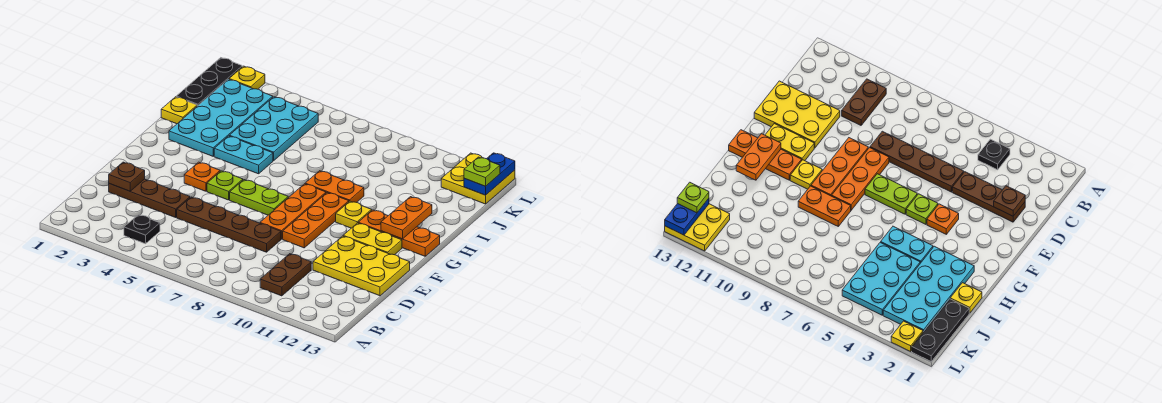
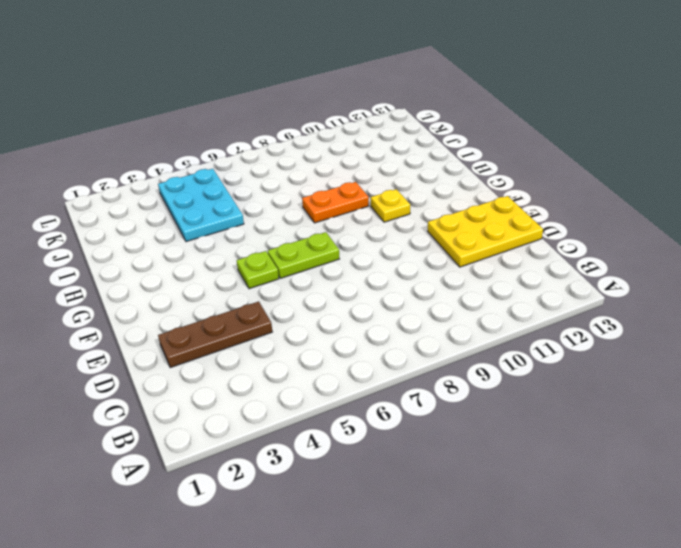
none -> black 1x1 plate [124,215,160,244]
none -> brown 1x2 plate [260,254,311,296]
none -> brown 1x4 plate [177,197,281,252]

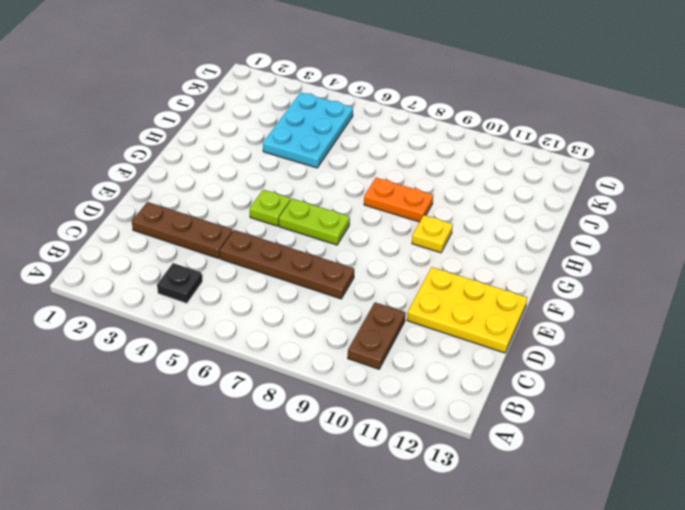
none -> orange 1x3 plate [260,184,326,239]
none -> orange 1x3 plate [283,193,349,248]
none -> orange 1x1 plate [184,162,220,191]

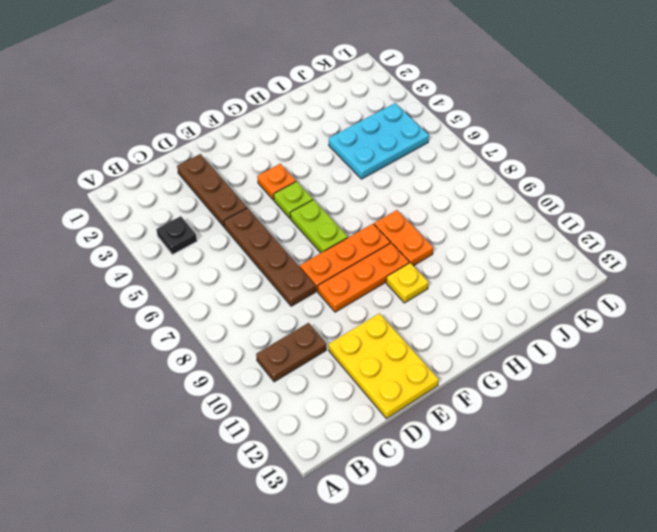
none -> yellow 1x2 plate [343,223,402,255]
none -> orange 1x3 plate [358,210,440,256]
none -> cyan 2x4 plate [169,79,273,156]

